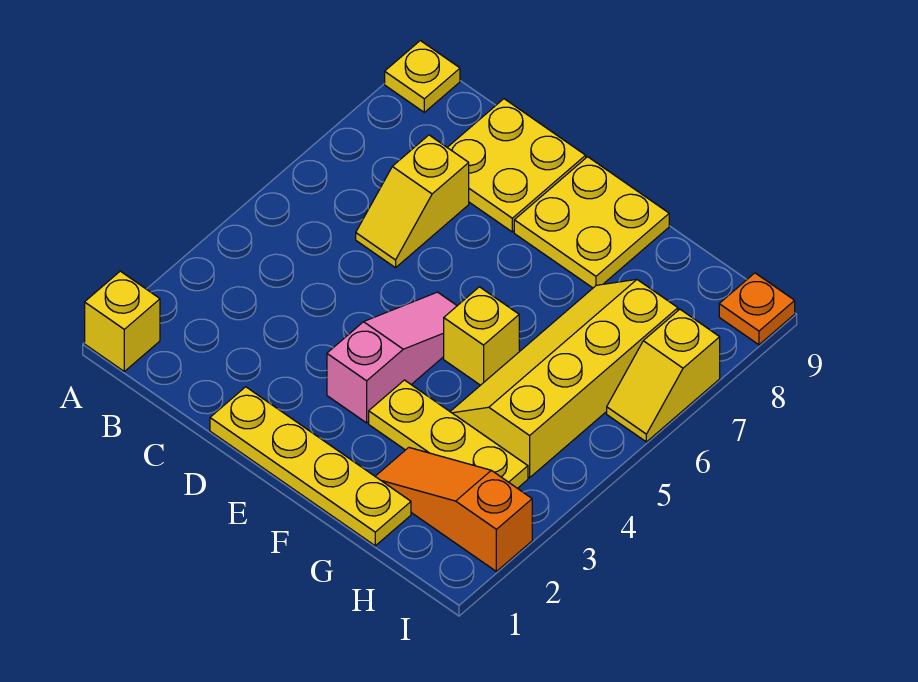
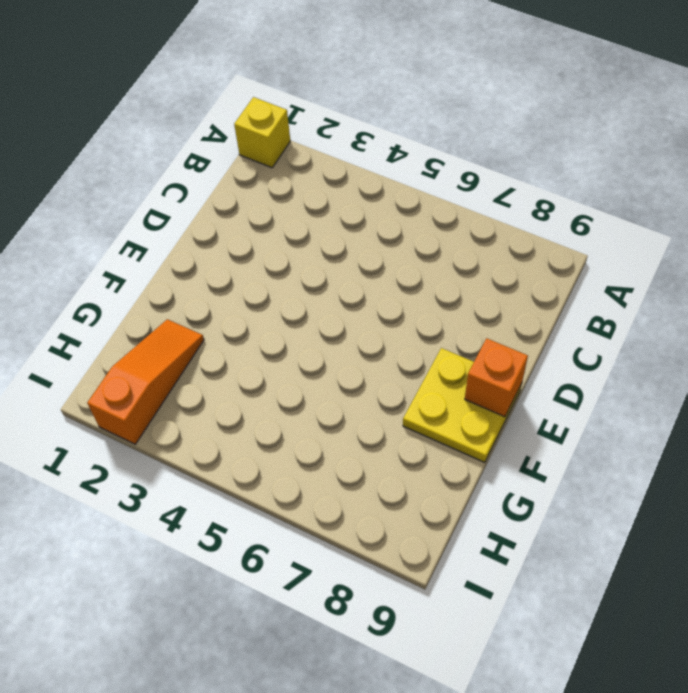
orange 1x1 brick [465,338,528,417] -> none
none -> yellow 1x1 plate [385,41,460,112]
none -> yellow 1x2 slope [356,135,469,268]
none -> yellow 2x2 plate [447,99,586,232]

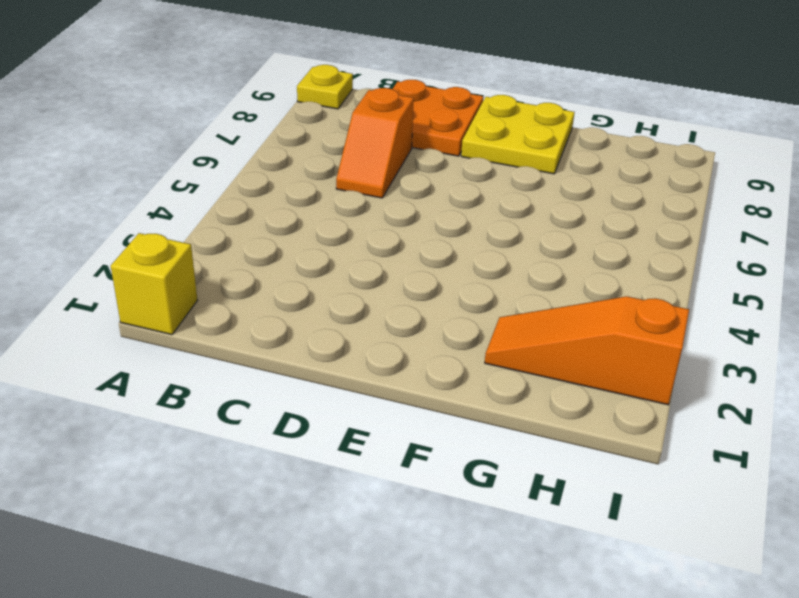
orange 1x2 slope [336,88,414,198] -> yellow 1x2 slope [356,135,469,268]
orange 2x2 plate [393,80,483,156] -> yellow 2x2 plate [447,99,586,232]
none -> yellow 1x4 plate [210,387,411,546]
none -> pink 1x3 slope [327,292,457,423]
none -> yellow 1x3 plate [369,380,528,488]

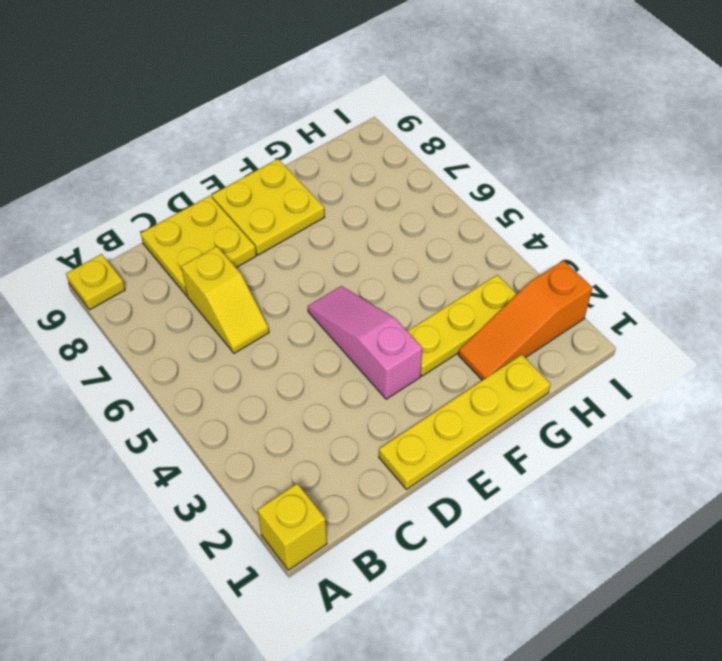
none -> yellow 1x1 brick [444,287,519,385]
none -> yellow 2x4 slope [450,279,678,478]
none -> yellow 1x2 slope [607,309,720,442]

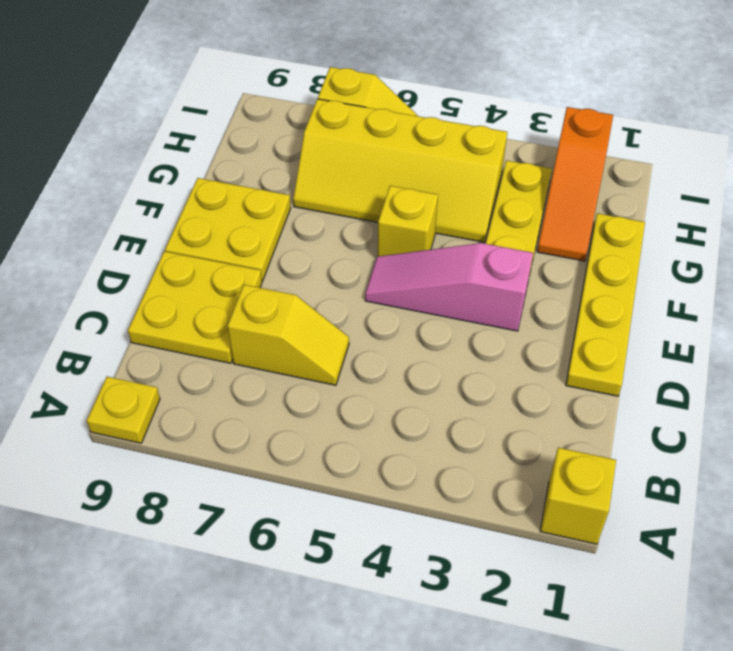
none -> orange 1x1 plate [719,273,795,345]

